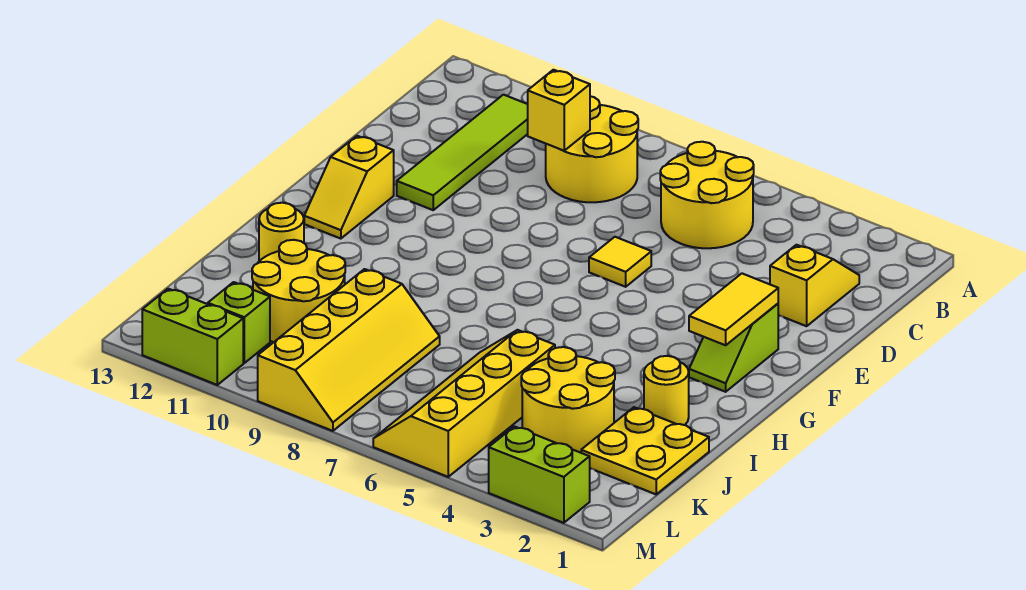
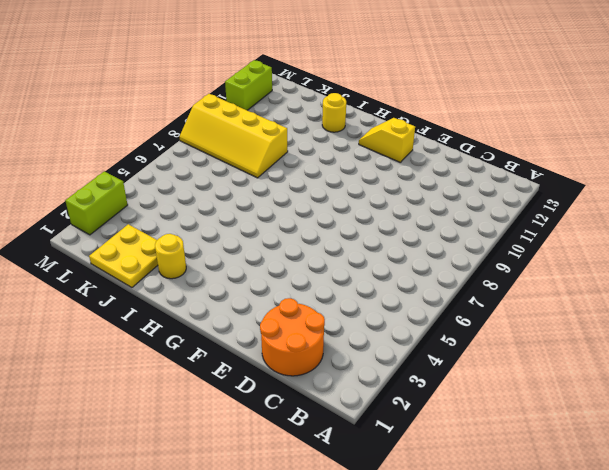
orange 2x2 round brick [260,298,325,376] -> yellow 1x2 slope [770,245,859,326]
none -> yellow 2x2 round brick [660,142,754,248]
none -> yellow 2x2 round brick [546,96,638,202]
none -> lime 1x4 tile [397,95,528,210]

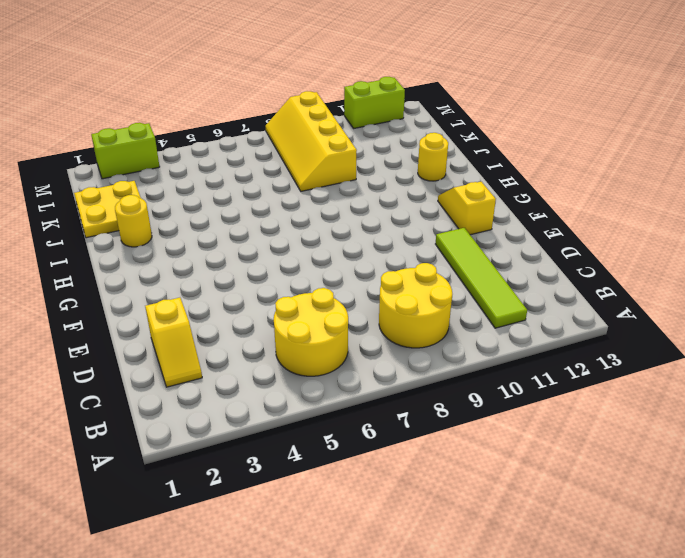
none -> yellow 1x1 tile [589,237,651,287]
none -> lime 1x2 slope [689,304,778,392]
none -> yellow 2x2 round brick [521,347,615,453]

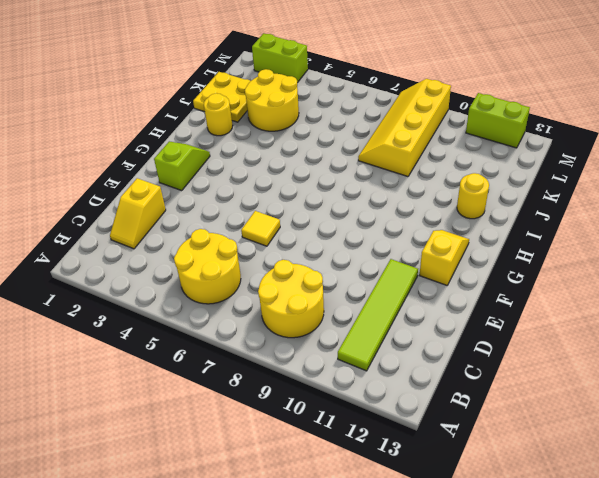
none -> yellow 2x4 slope [373,330,555,477]
none -> yellow 2x2 round brick [252,240,345,342]
none -> lime 1x1 brick [208,282,270,363]

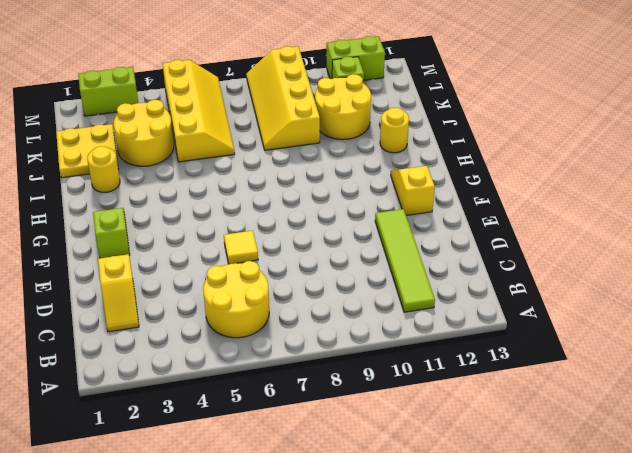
none -> yellow 2x2 round brick [546,96,638,202]
none -> yellow 1x1 brick [528,70,590,151]
none -> yellow 1x2 tile [689,274,778,345]

